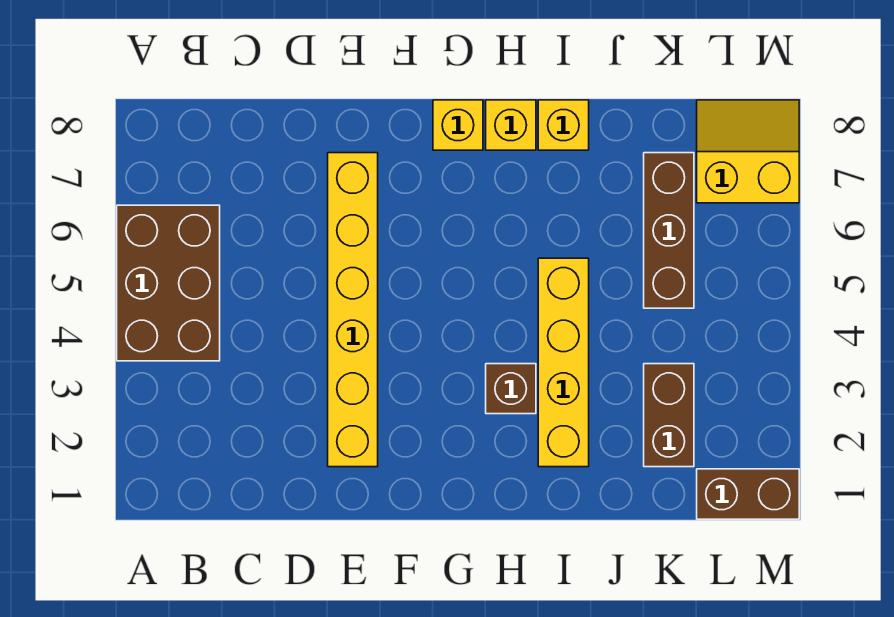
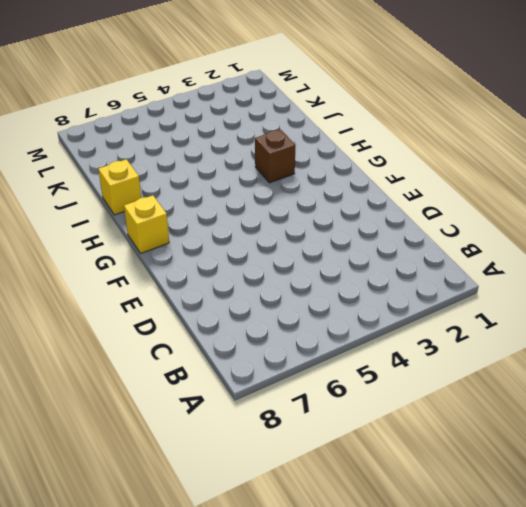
none -> brown 2x3 brick [117,205,220,361]
none -> yellow 1x6 brick [328,153,378,467]

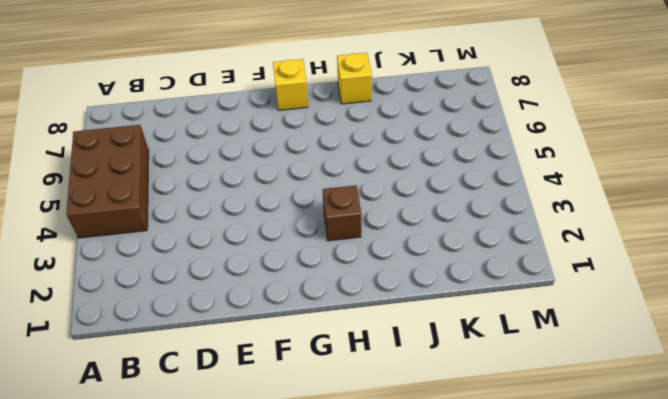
none -> yellow 1x6 brick [328,153,378,467]
none -> yellow 1x1 brick [486,100,536,150]

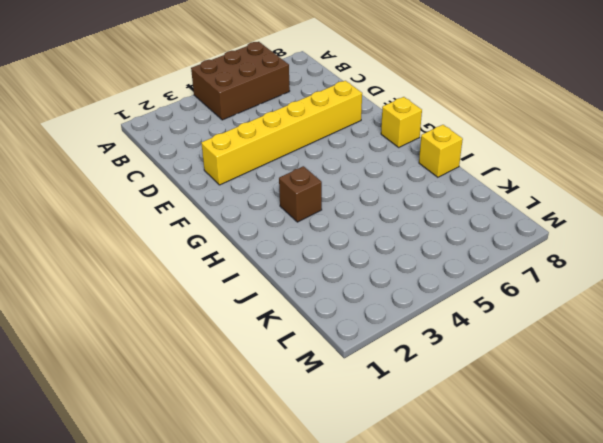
none -> yellow 1x1 brick [486,100,536,150]
none -> yellow 1x4 brick [538,258,589,467]

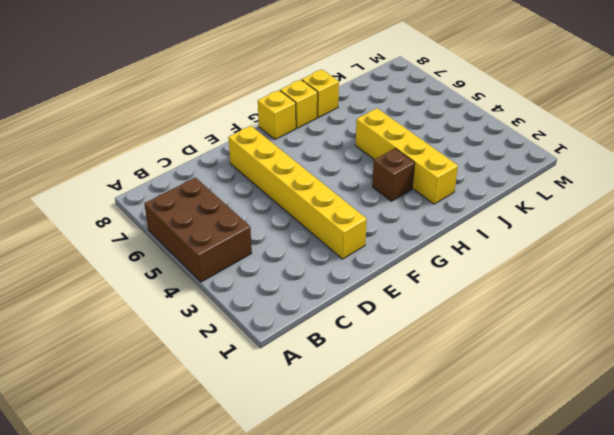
none -> brown 1x2 brick [644,364,694,467]
none -> brown 1x3 brick [644,153,694,308]

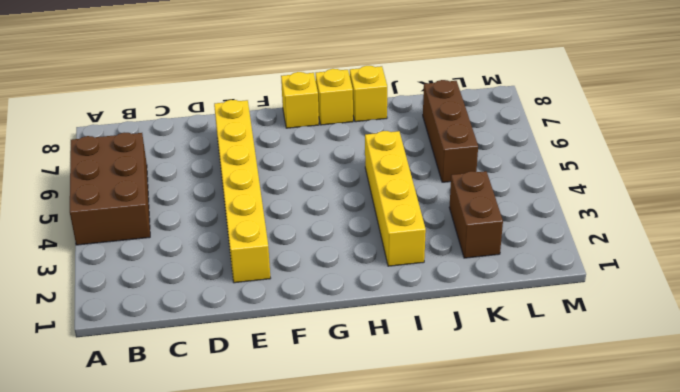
none -> brown 1x1 brick [486,364,536,414]
none -> brown 1x2 brick [697,469,799,519]

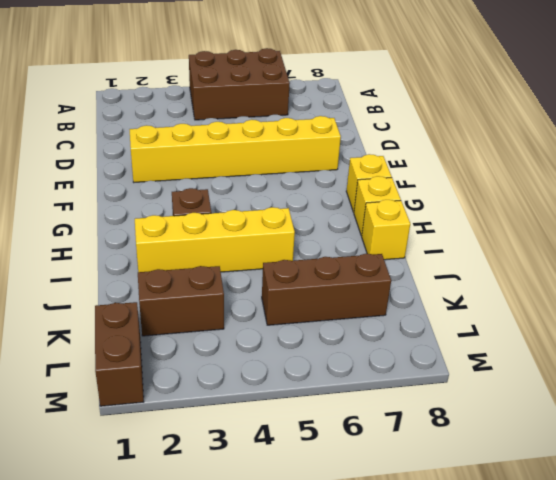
none -> yellow 2x2 slope [697,100,799,203]

